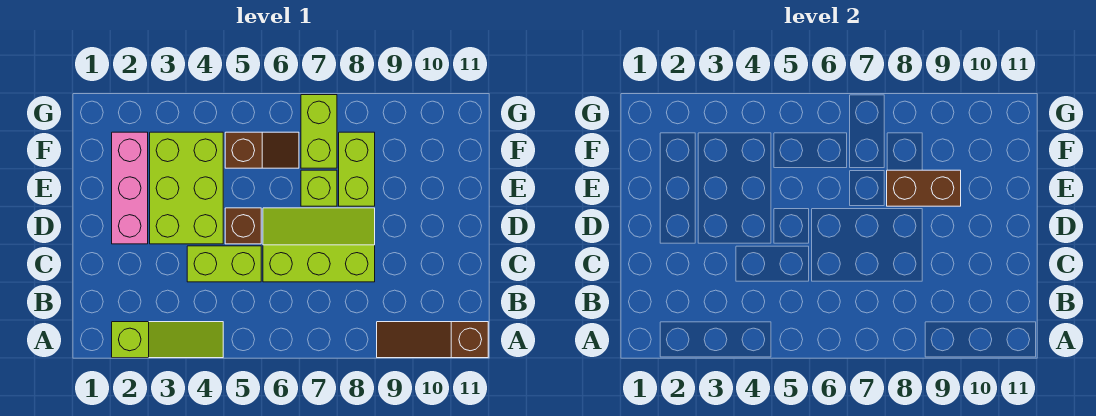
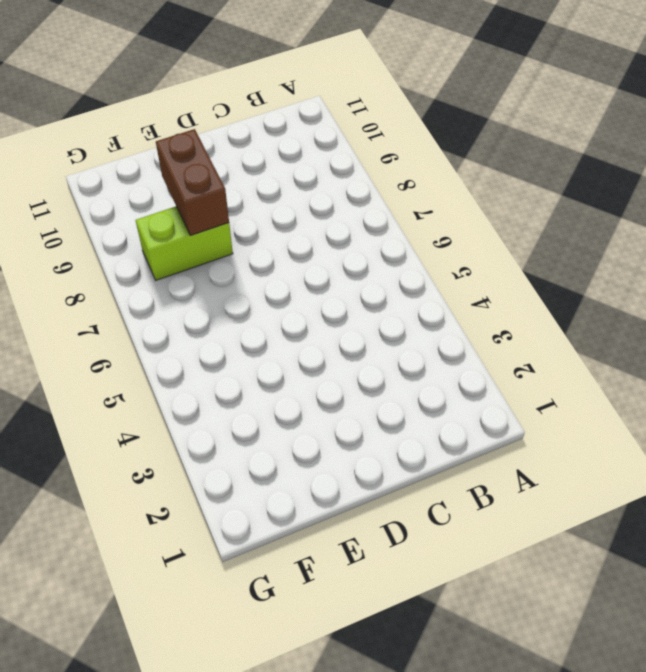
none -> lime 1x3 slope [112,322,223,358]
none -> brown 1x3 slope [377,322,488,358]
none -> lime 1x2 brick [187,246,261,282]

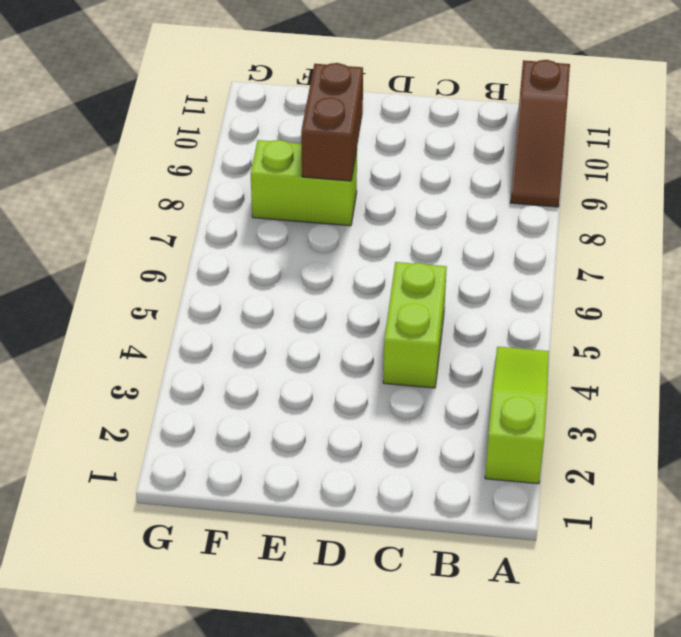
none -> lime 2x3 slope [263,208,375,282]
none -> pink 1x3 brick [112,132,148,244]
none -> lime 2x3 brick [150,132,223,244]

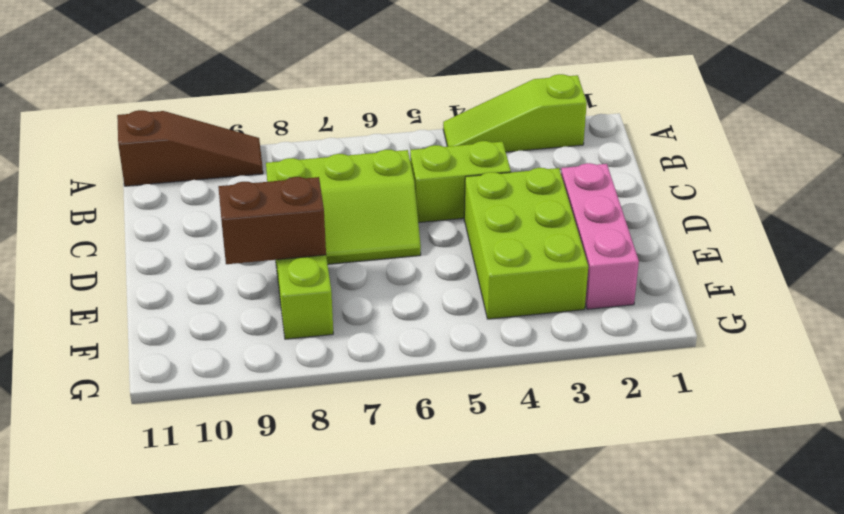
none -> brown 1x1 brick [225,208,261,244]
none -> lime 1x1 brick [301,170,337,206]
none -> brown 1x2 slope [225,132,299,168]

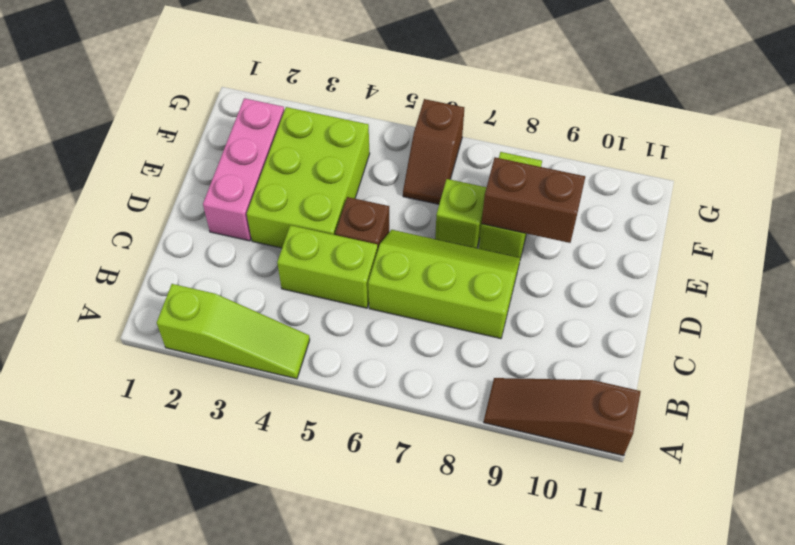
brown 1x2 slope [403,99,464,204] -> brown 1x2 slope turned to [225,132,299,168]
none -> lime 1x2 brick [301,95,337,168]

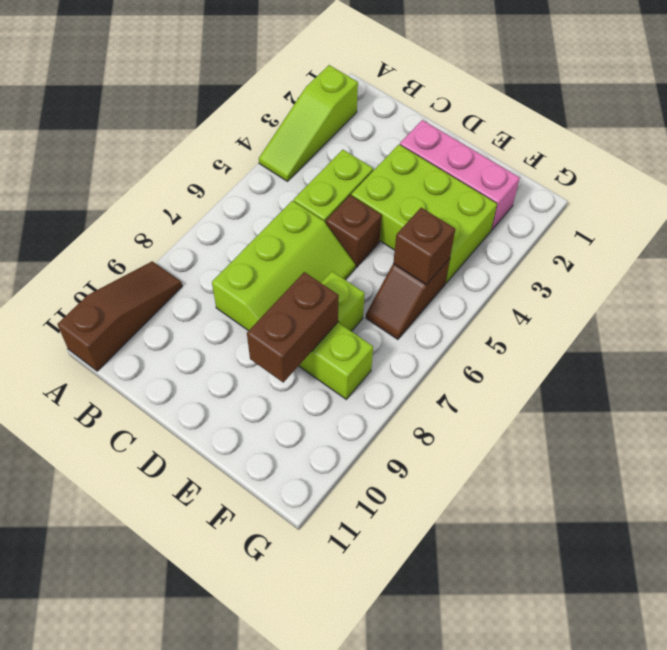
brown 1x1 brick [393,208,455,285] -> none
none -> lime 1x2 brick [301,95,337,168]

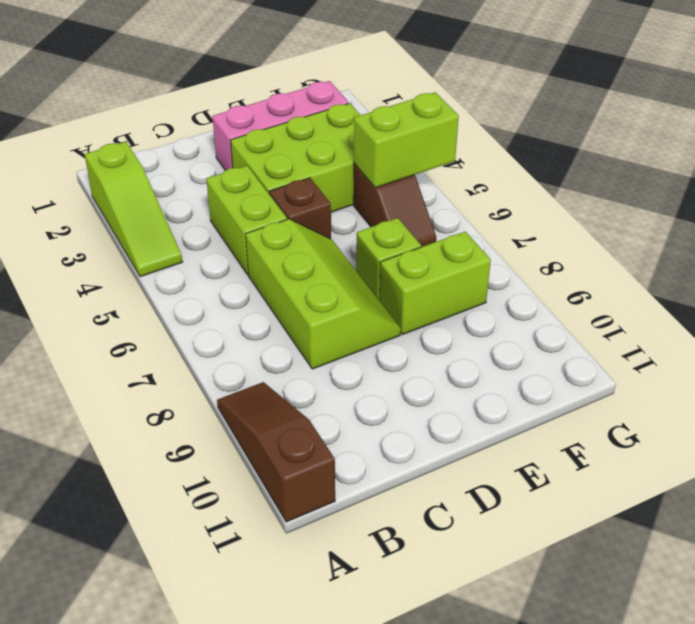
lime 1x2 brick [354,92,459,188] -> lime 1x2 brick moved to [301,95,337,168]
none -> brown 1x2 brick [887,170,961,206]

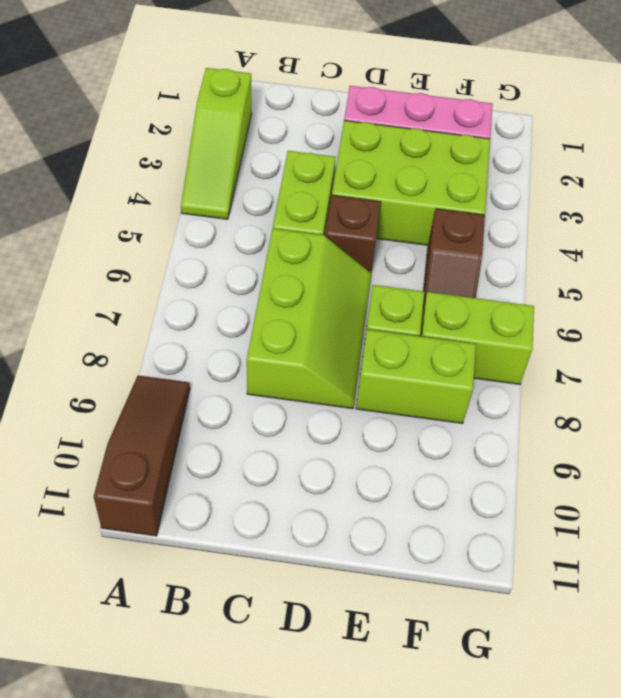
none -> brown 1x2 brick [887,170,961,206]

